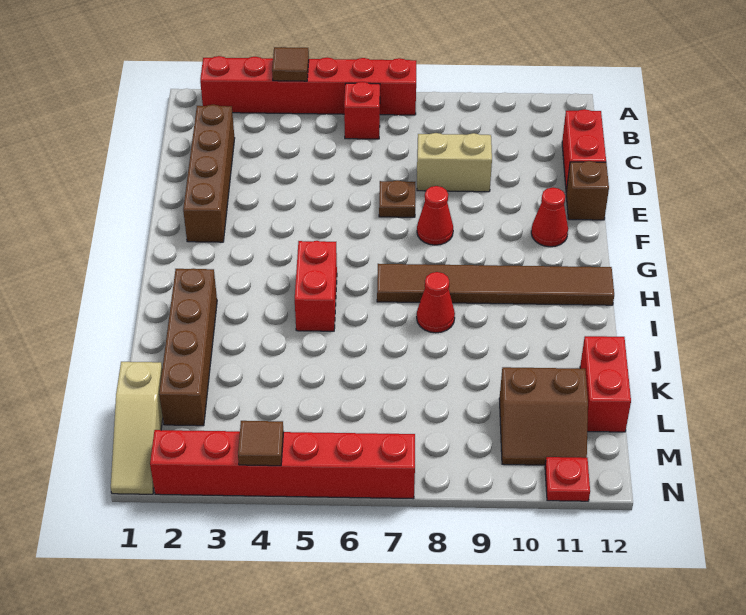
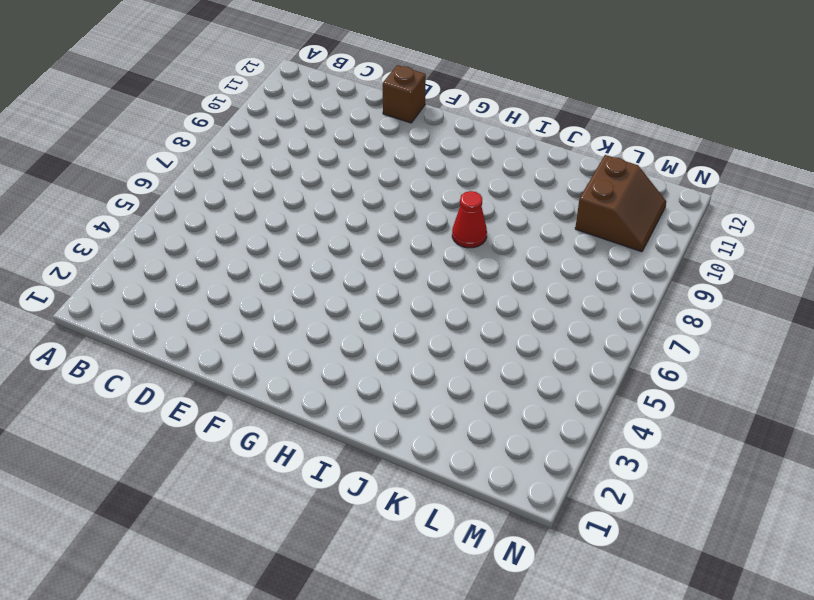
none -> red 1x6 brick [200,56,416,115]
none -> red 1x1 brick [344,82,380,139]
none -> brown 1x4 brick [183,105,235,242]

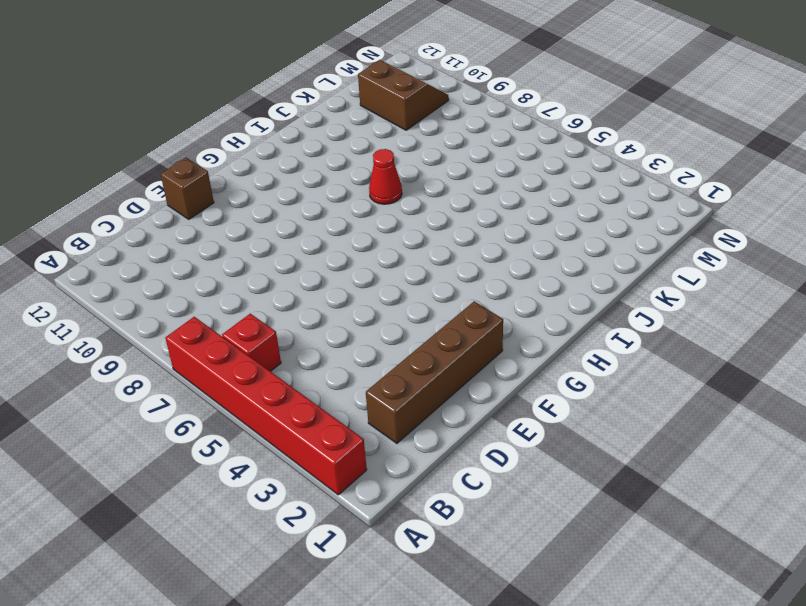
none -> red 1x2 brick [562,109,606,191]
none -> tan 1x2 brick [417,133,492,192]
none -> brown 1x1 plate [379,180,415,217]

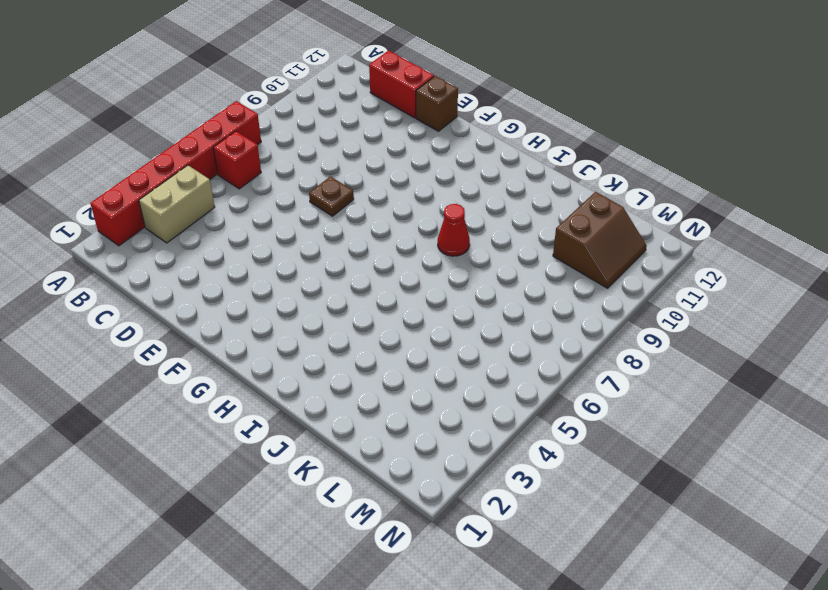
tan 1x2 brick [139,165,215,243] -> tan 1x2 brick moved to [417,133,492,192]
none -> brown 1x4 brick [183,105,235,242]
none -> red 1x1 cone [417,186,453,245]
none -> red 1x1 cone [531,188,568,247]

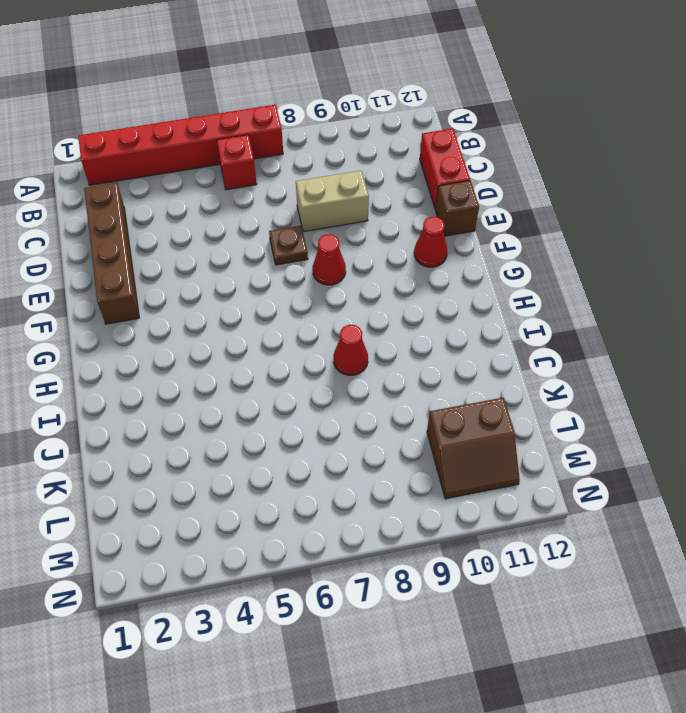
none -> red 1x2 brick [295,241,337,331]
none -> brown 1x6 tile [377,264,614,305]
none -> brown 1x4 brick [159,268,217,426]

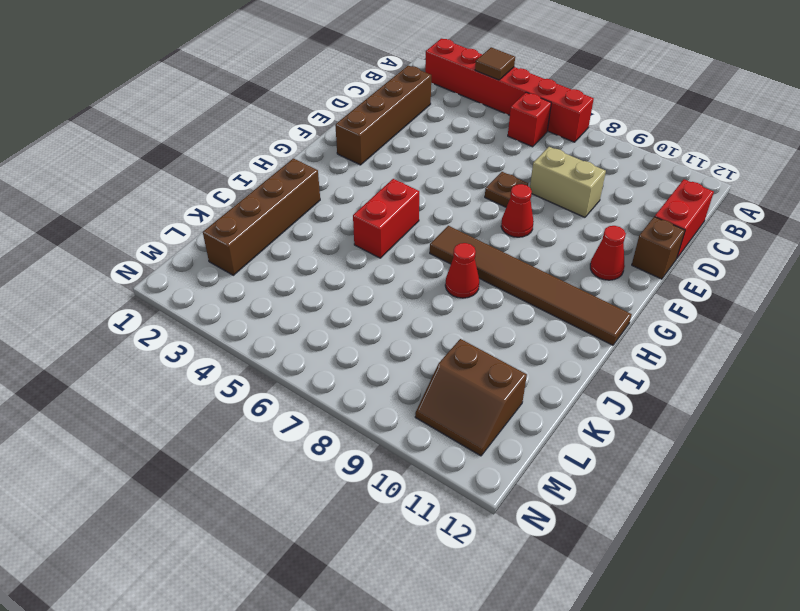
none -> red 1x2 brick [580,336,631,432]
none -> tan 1x3 slope [111,362,163,494]
none -> red 1x6 brick [150,430,415,499]

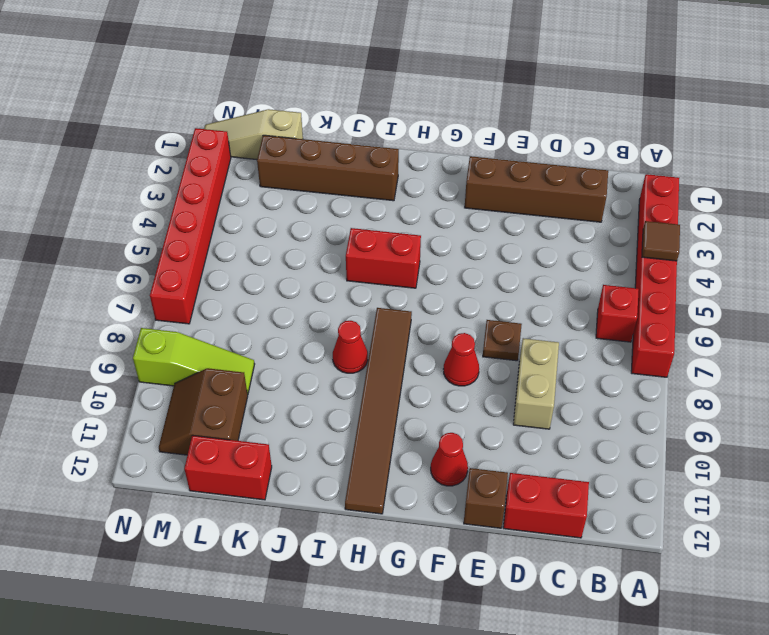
lime 1x3 slope [133,328,255,394] -> none
none -> red 1x1 plate [545,457,590,501]
none -> brown 1x1 tile [238,421,284,466]

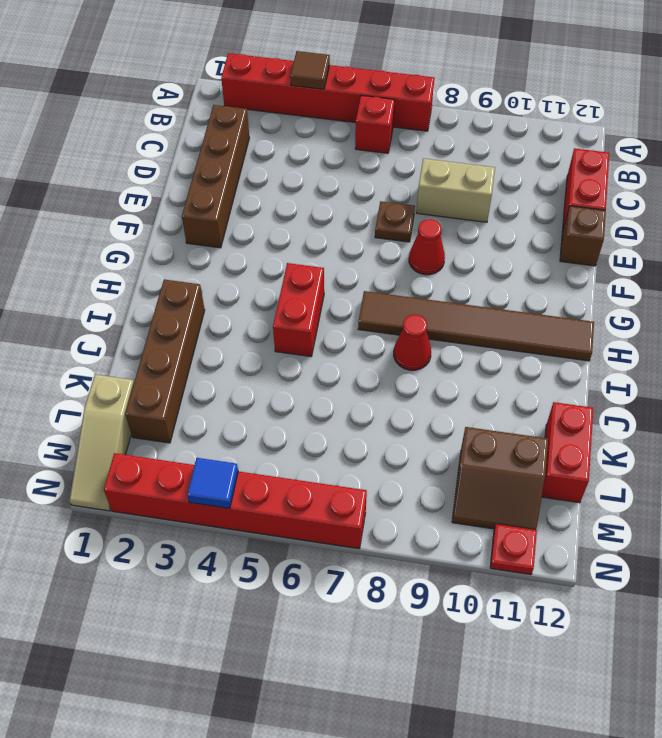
blue 1x1 tile [187,458,238,508] -> brown 1x1 tile [238,421,284,466]
none -> red 1x1 cone [531,188,568,247]

